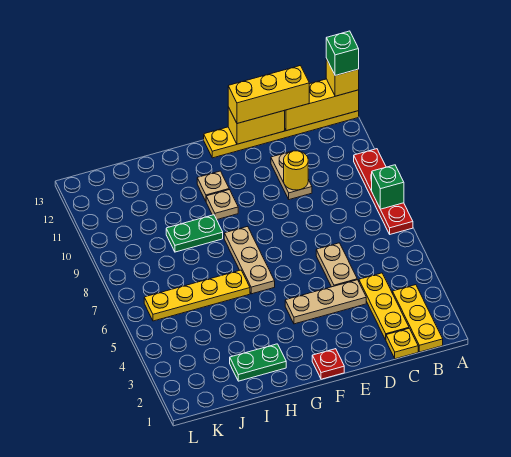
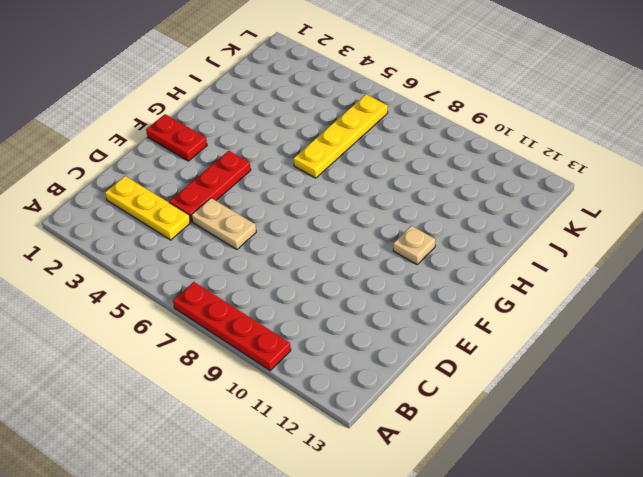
red 1x3 plate [169,151,251,222] -> tan 1x3 plate [285,280,366,324]
red 1x2 plate [146,114,207,161] -> red 1x1 plate [312,349,344,379]
none -> yellow 1x6 plate [204,111,359,158]
none -> yellow 1x3 plate [393,285,443,352]
none -> yellow 1x1 plate [386,328,418,359]

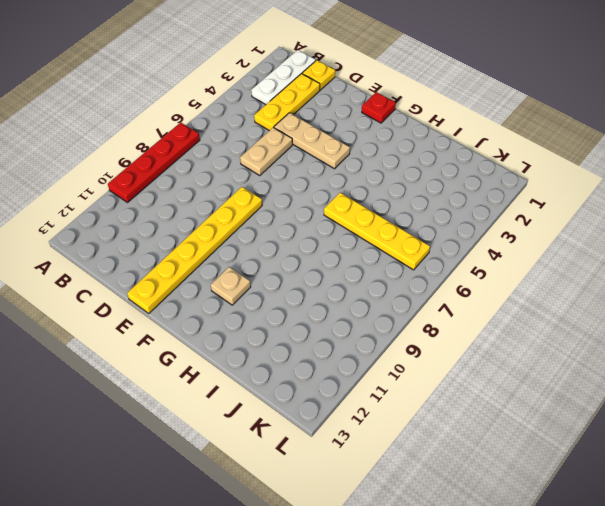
white 1x3 plate [251,50,316,105] -> yellow 1x3 plate [393,285,443,352]
yellow 1x6 plate [127,187,262,314] -> yellow 1x6 plate turned to [204,111,359,158]
none -> tan 1x2 plate [271,152,312,200]
none -> tan 1x3 plate [224,226,275,294]
none -> tan 1x1 plate [206,189,238,219]

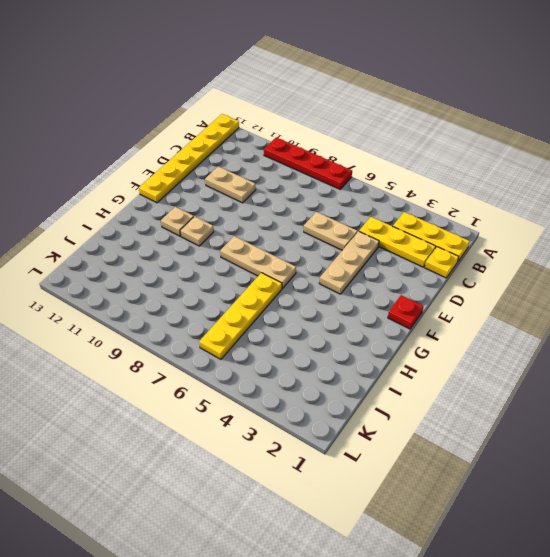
none -> green 1x2 plate [230,344,286,381]
none -> green 1x2 plate [166,215,223,252]
none -> green 1x1 brick [372,165,404,209]

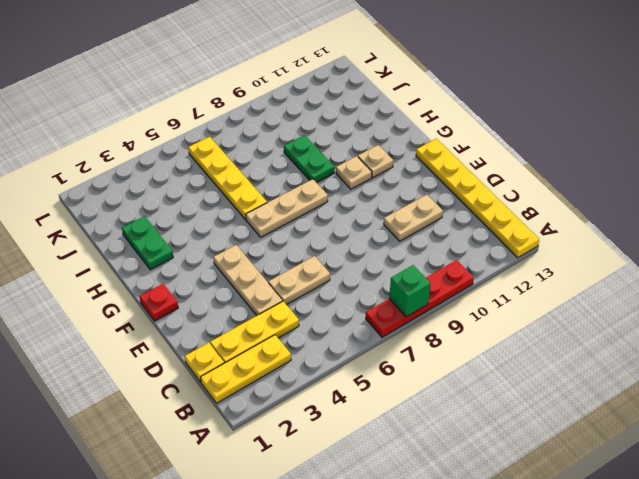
none -> yellow 1x3 brick [285,79,359,131]
none -> yellow 1x1 round brick [284,151,308,190]
none -> yellow 1x2 brick [228,107,285,144]

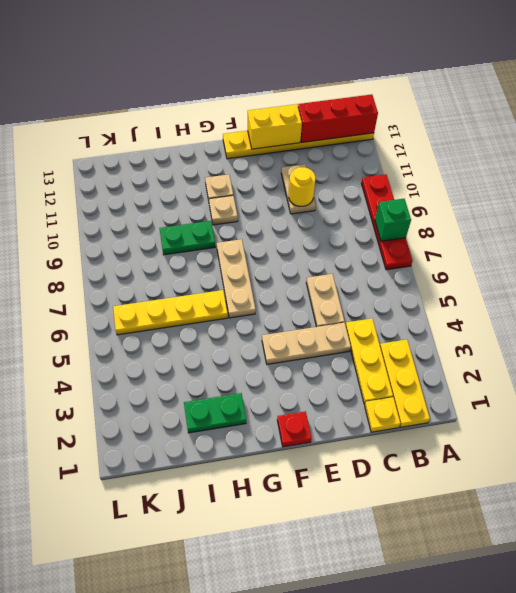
red 1x3 brick [298,94,378,142] -> yellow 1x3 brick [285,79,359,131]
none -> yellow 1x1 brick [326,59,359,96]
none -> yellow 1x3 brick [228,66,309,123]
none -> green 1x1 brick [326,31,359,76]

